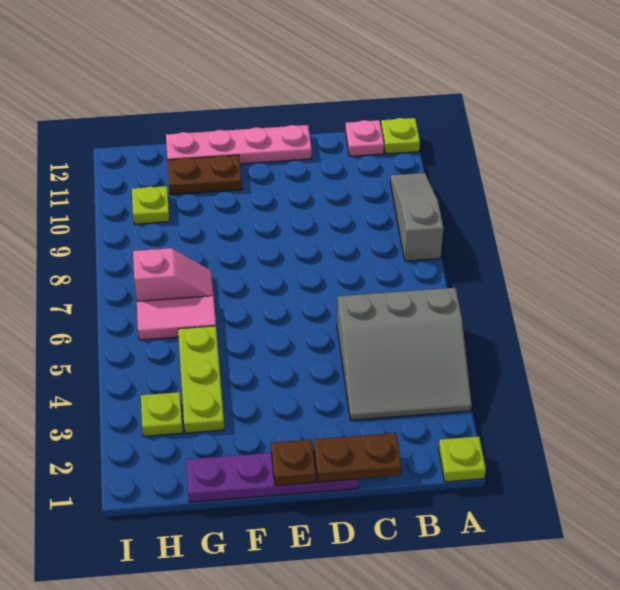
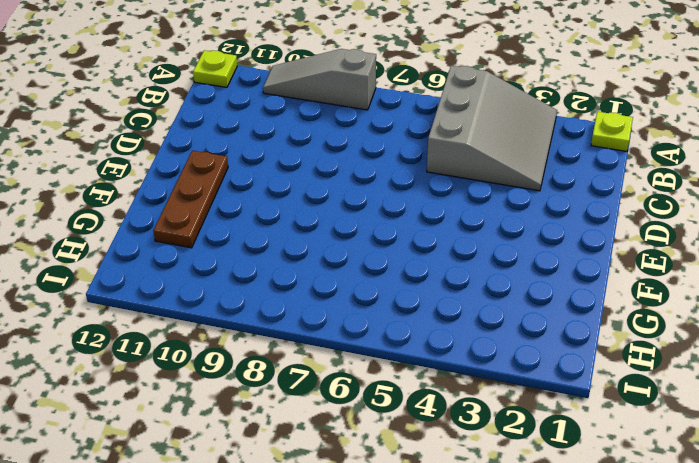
brown 1x3 plate [153,151,228,248] -> brown 1x2 plate [167,155,242,195]
none -> pink 1x1 plate [346,120,384,156]
none -> purple 1x4 plate [186,449,358,502]
none -> pink 1x4 plate [166,125,312,164]

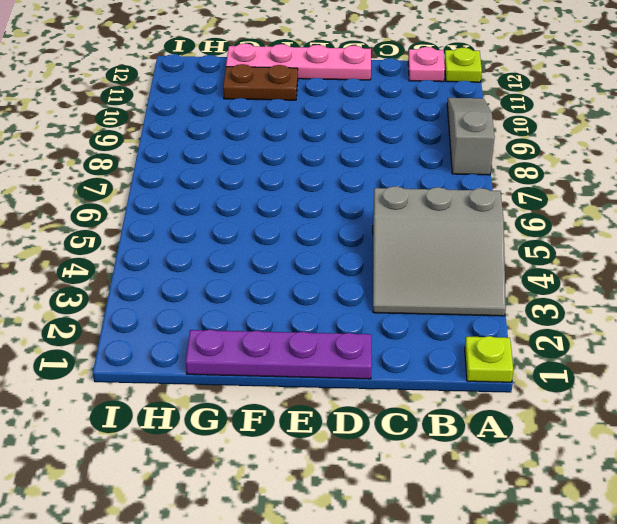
none -> lime 1x3 plate [178,326,224,433]
none -> pink 1x2 tile [137,296,216,340]
none -> pink 1x2 slope [133,248,214,301]

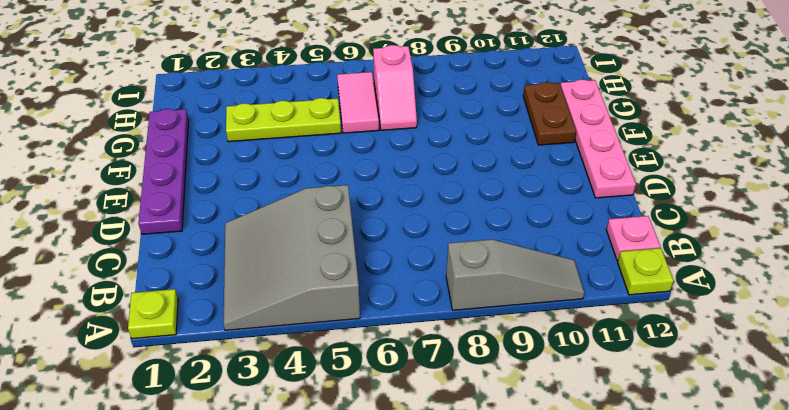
none -> lime 1x1 plate [141,392,183,436]
none -> lime 1x1 plate [132,186,170,224]
none -> brown 1x2 plate [314,433,402,482]

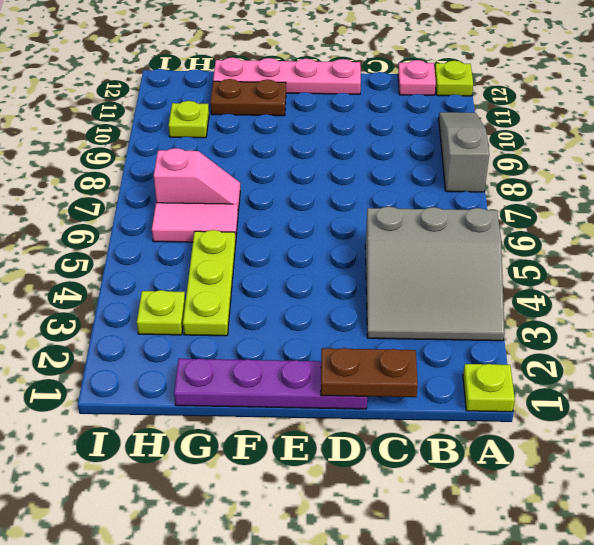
none -> brown 1x1 plate [271,440,316,486]

